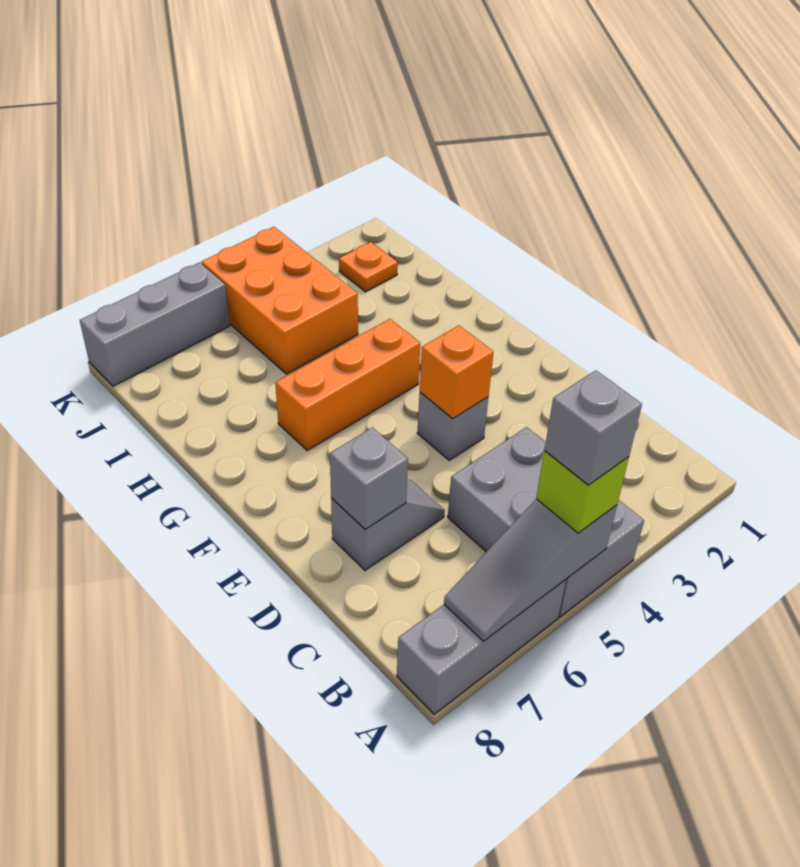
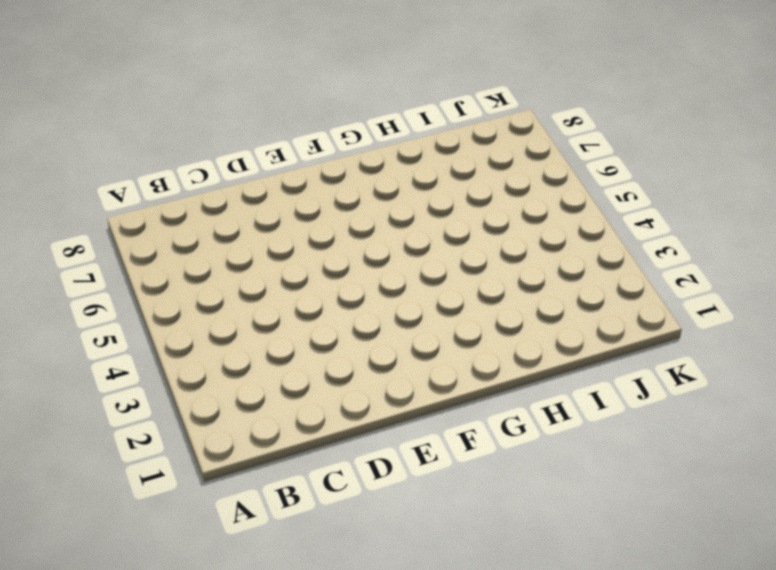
none -> grey 2x3 brick [448,427,644,617]
none -> grey 1x3 brick [397,580,566,714]
none -> grey 1x2 slope [331,480,445,570]

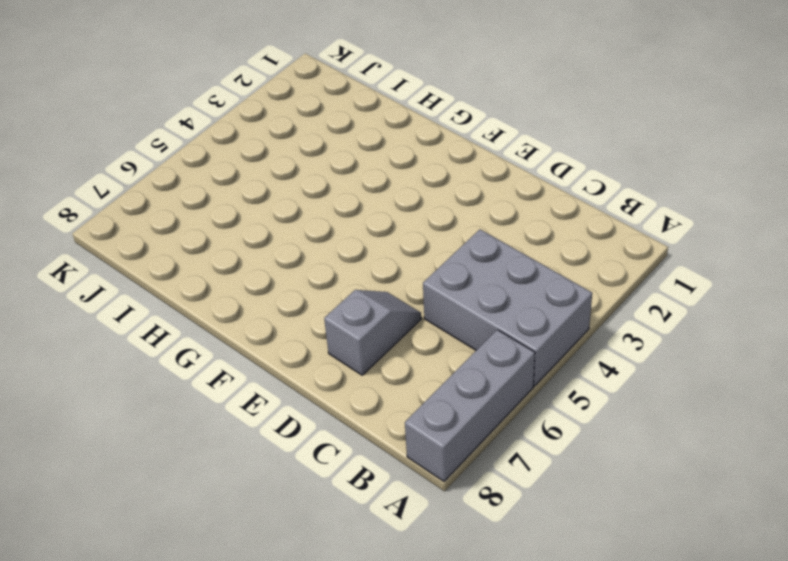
none -> grey 1x1 brick [417,392,489,460]
none -> orange 1x3 brick [275,319,420,450]
none -> orange 2x3 brick [202,227,358,374]

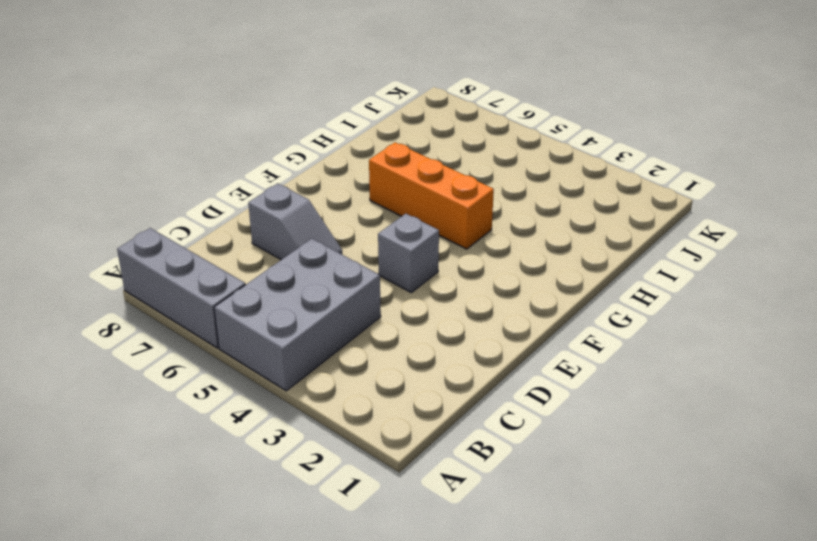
none -> orange 2x3 brick [202,227,358,374]
none -> orange 1x1 plate [339,242,398,292]
none -> grey 1x3 brick [80,263,230,386]

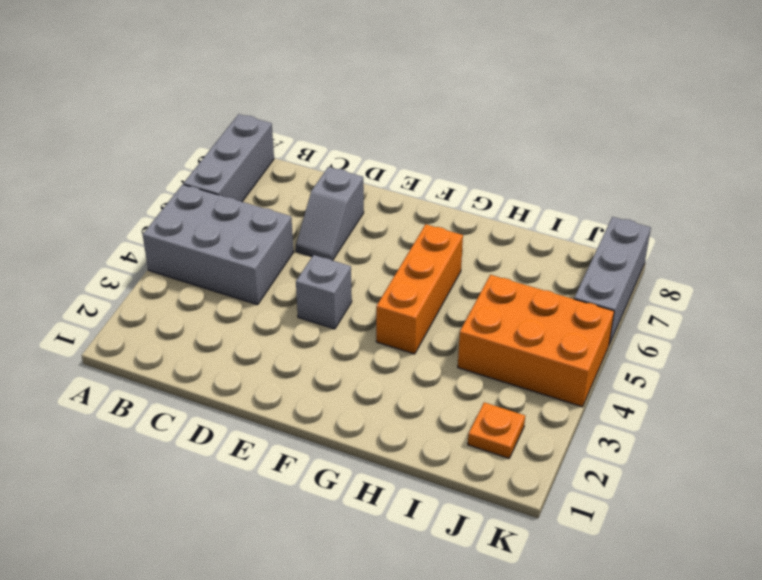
none -> grey 1x3 slope [444,499,617,641]
none -> grey 1x1 brick [330,427,408,529]
none -> orange 1x1 brick [420,326,494,418]

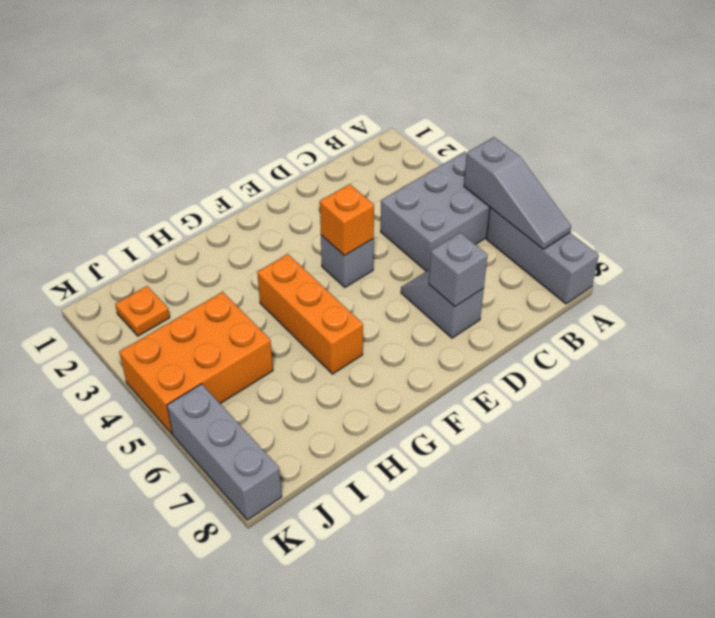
none -> lime 1x1 brick [536,451,629,533]
none -> grey 1x1 brick [545,370,642,485]

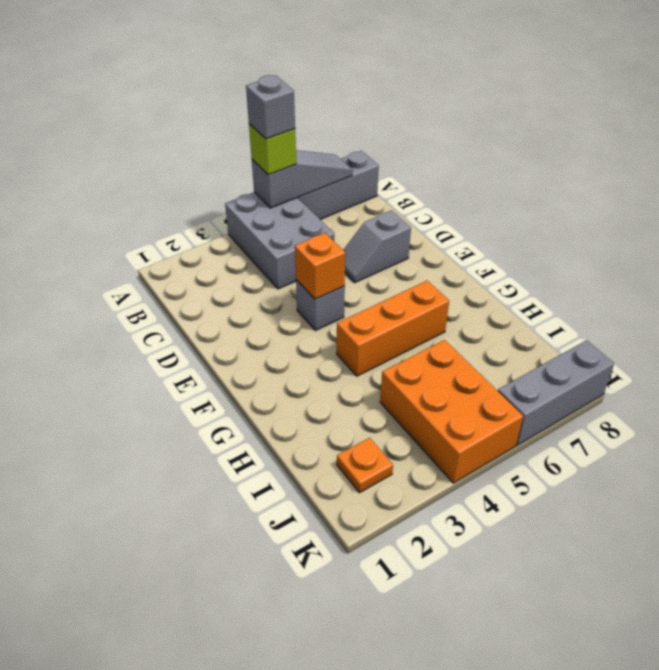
none -> grey 1x1 brick [330,427,408,529]

